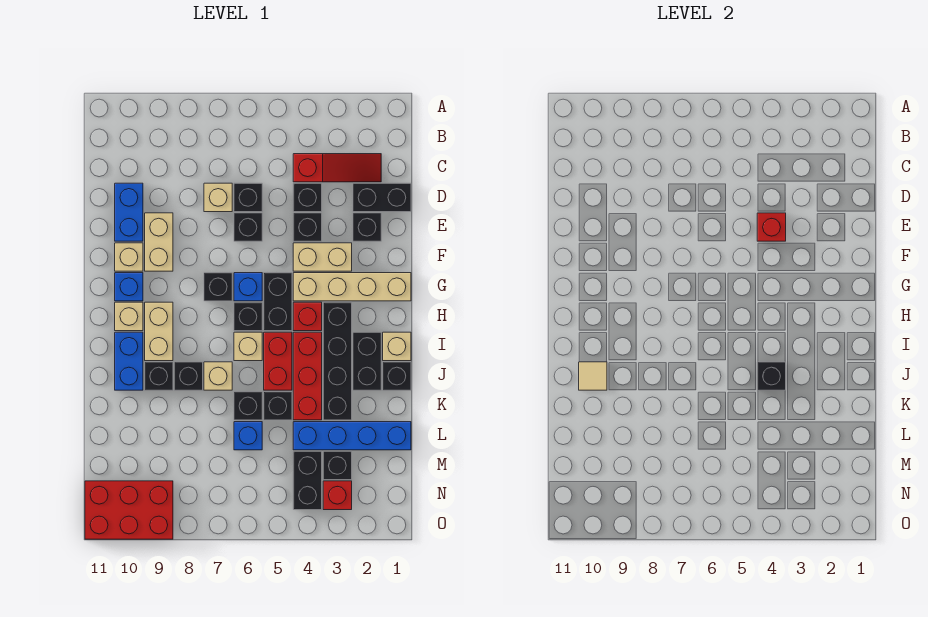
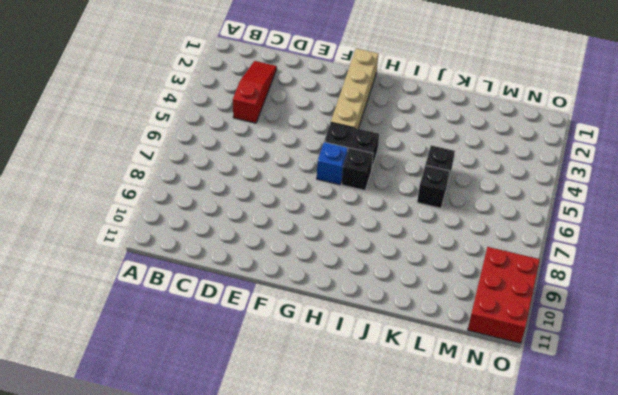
none -> black 1x2 brick [353,183,411,212]
none -> black 1x1 brick [293,183,322,212]
none -> black 1x1 brick [234,183,262,212]
none -> tan 1x1 brick [204,183,232,212]

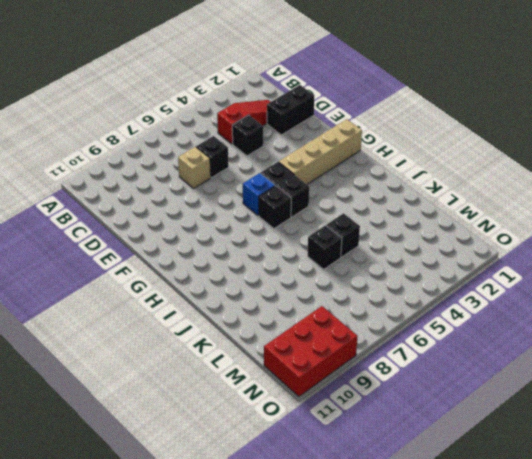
none -> blue 1x2 brick [115,183,143,241]
none -> black 1x1 brick [353,213,381,241]
none -> black 1x1 brick [293,213,322,241]
none -> black 1x1 brick [234,213,262,241]

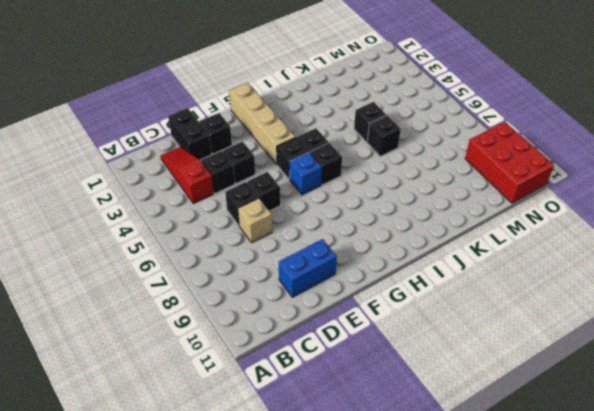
none -> tan 1x2 brick [145,213,173,271]
none -> tan 1x2 brick [293,243,352,271]
none -> tan 1x1 brick [115,243,143,271]
none -> black 1x1 brick [204,273,232,301]

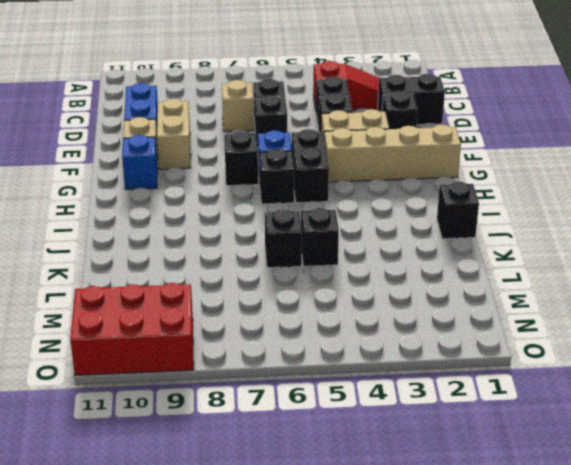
none -> black 1x4 brick [323,302,352,420]
none -> red 1x1 brick [293,302,322,331]
none -> tan 1x2 brick [145,302,173,361]
none -> tan 1x1 brick [115,302,143,331]

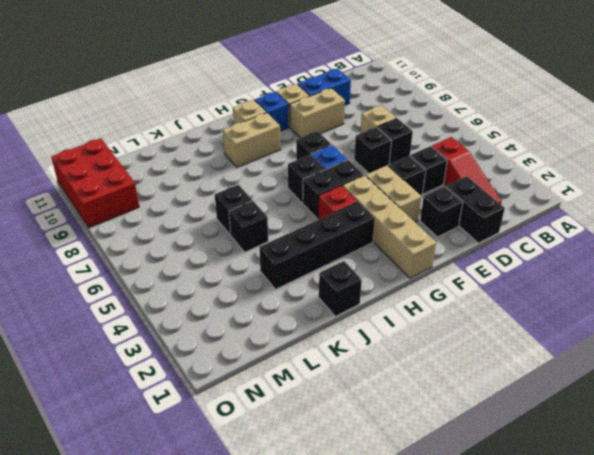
none -> tan 1x1 brick [383,332,411,361]
none -> black 1x2 brick [353,332,381,390]
none -> red 1x3 brick [293,332,322,420]
none -> red 1x2 brick [264,332,292,390]

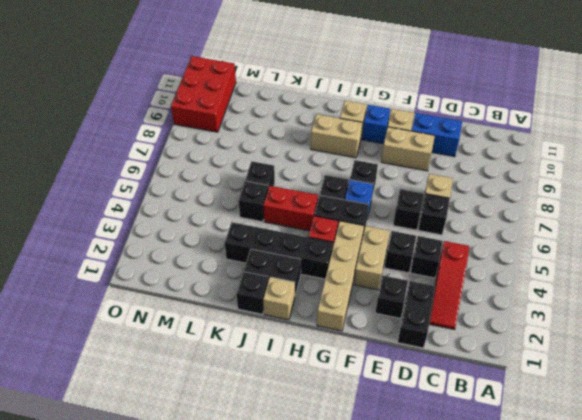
none -> red 1x3 brick [293,332,322,420]
none -> tan 1x1 brick [234,332,262,361]
none -> blue 1x2 brick [115,332,143,390]
none -> tan 1x1 brick [204,362,232,390]

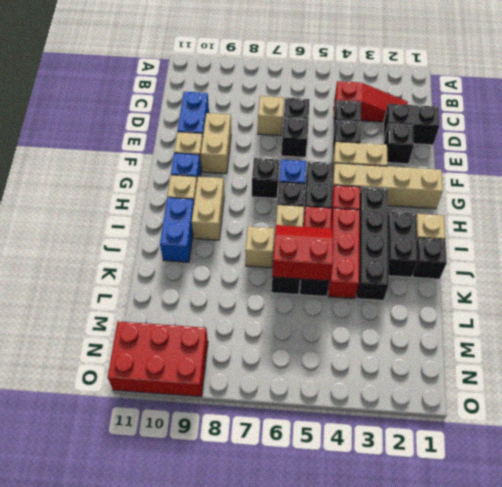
red 2x2 slope [272,225,333,281] -> none
none -> black 1x1 brick [174,362,203,390]
none -> black 1x1 brick [145,362,173,390]
none -> blue 1x4 brick [293,422,411,450]
none -> blue 1x1 brick [234,422,262,450]

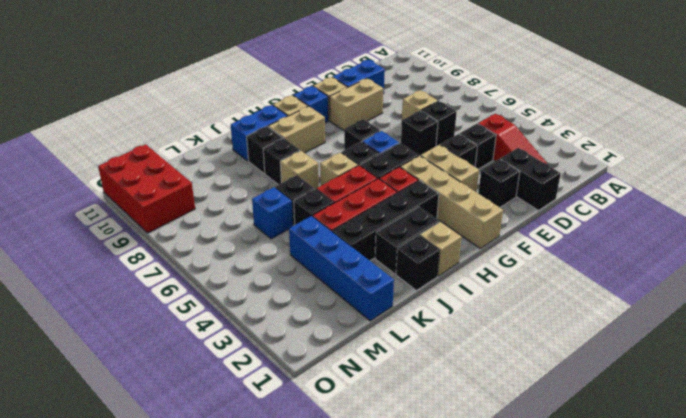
none -> black 1x1 brick [323,451,352,480]
none -> black 1x2 brick [293,451,322,510]
none -> red 1x1 brick [323,481,352,510]
none -> red 1x1 brick [757,213,786,241]

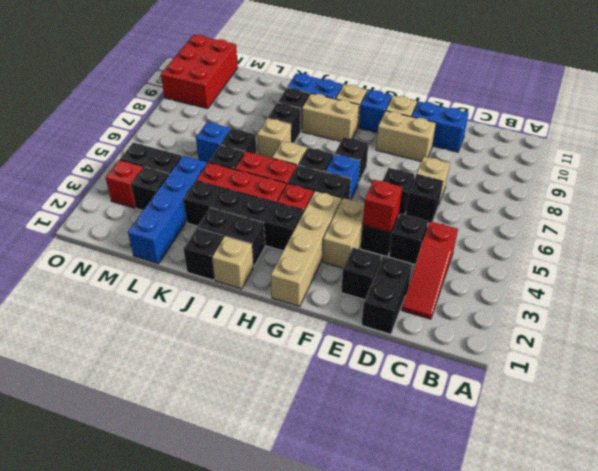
none -> black 1x1 brick [757,362,786,390]
none -> tan 1x1 tile [579,362,607,390]

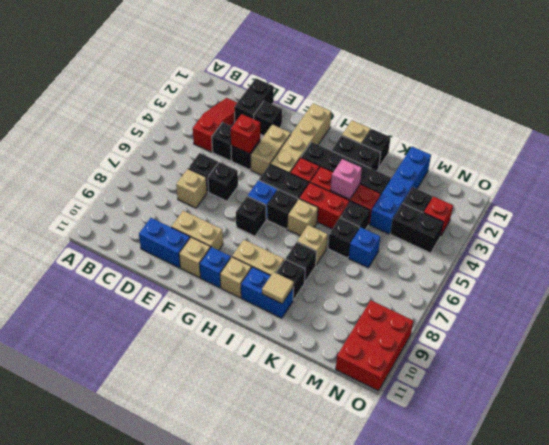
pink 1x1 brick [331,159,362,199] -> black 1x1 brick [757,362,786,390]

